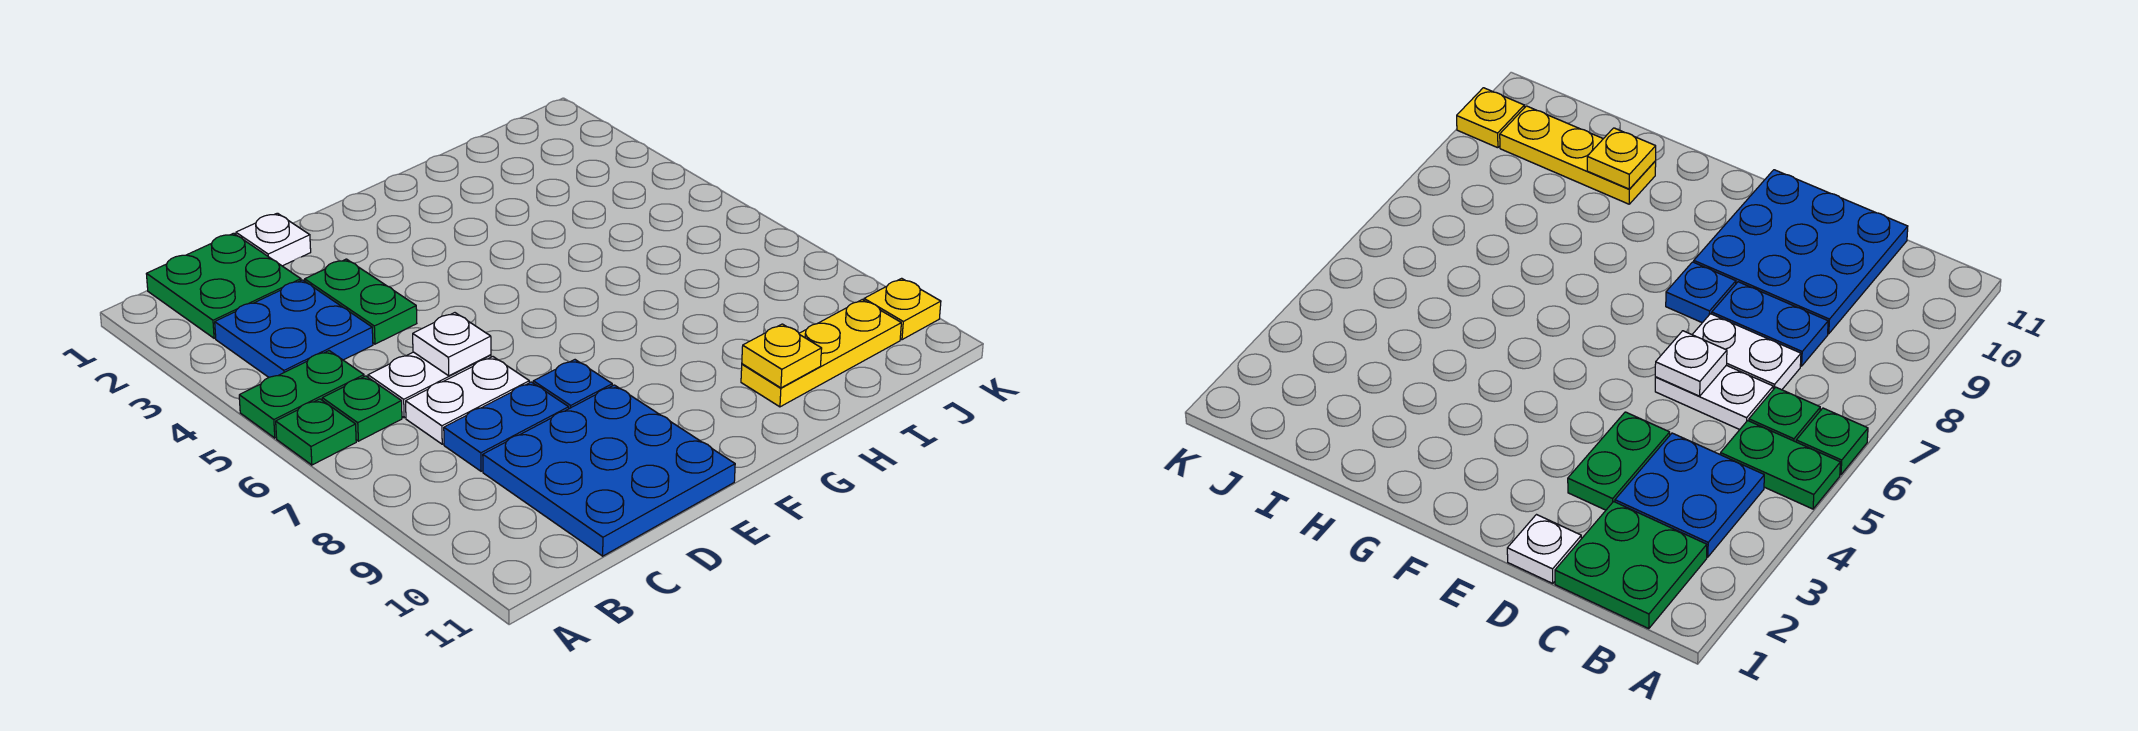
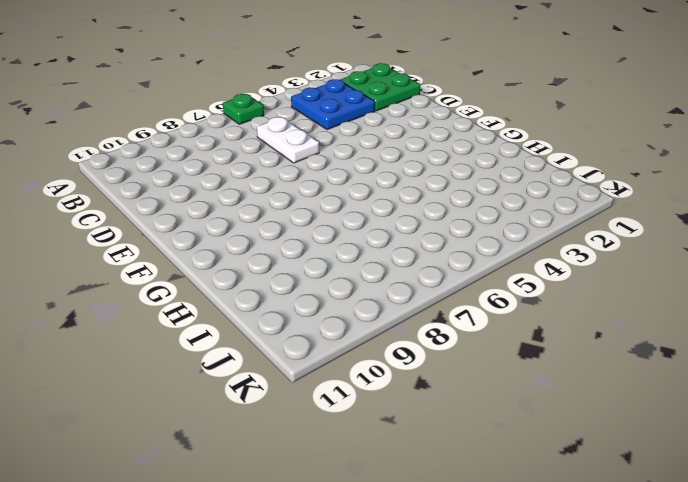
none -> green 1x2 plate [239,351,364,438]
none -> green 1x1 plate [322,376,402,441]
none -> white 1x2 plate [406,357,529,444]

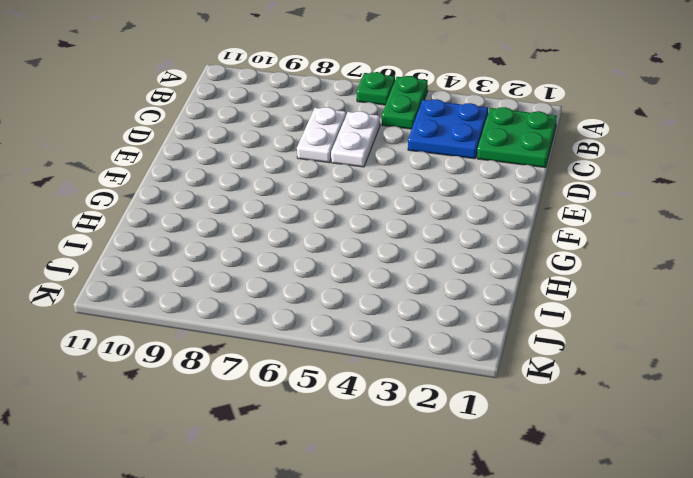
none -> green 1x1 plate [322,376,402,441]
none -> blue 1x2 plate [444,382,569,471]
none -> blue 3x3 plate [483,385,735,556]

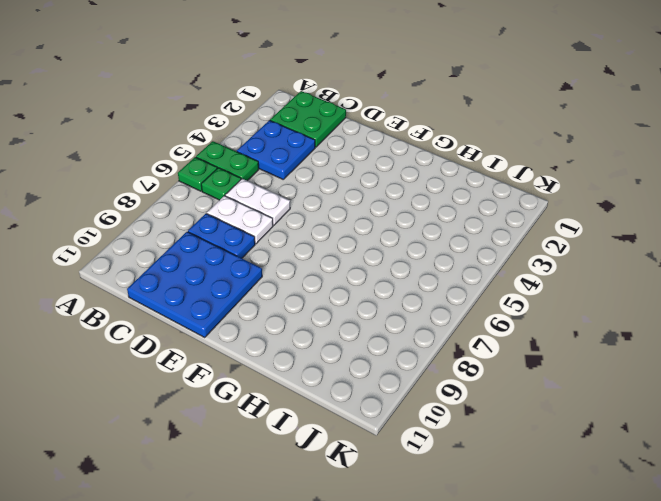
none -> white 1x1 plate [236,213,311,266]
none -> green 1x2 plate [305,259,417,344]
none -> blue 1x1 plate [533,360,612,409]

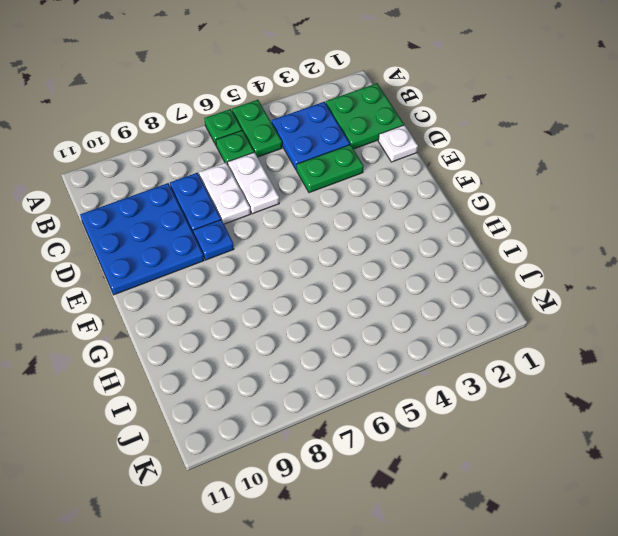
none -> yellow 1x3 plate [741,300,901,407]
none -> yellow 1x1 plate [864,278,941,340]
none -> white 1x1 plate [413,313,491,376]

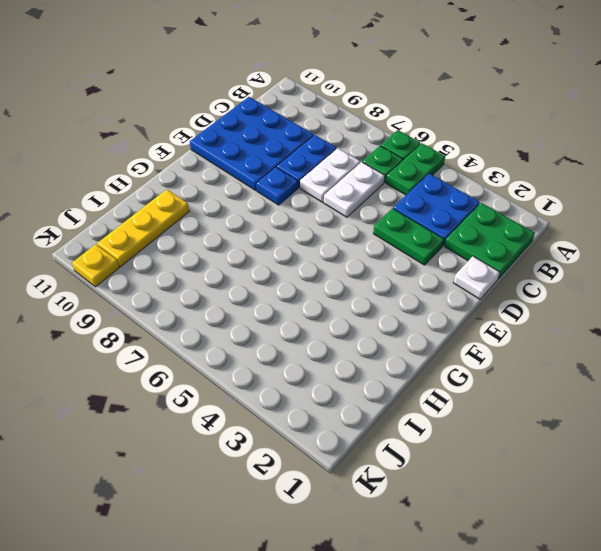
none -> white 1x1 plate [413,313,491,376]
none -> yellow 1x1 plate [742,324,822,388]

